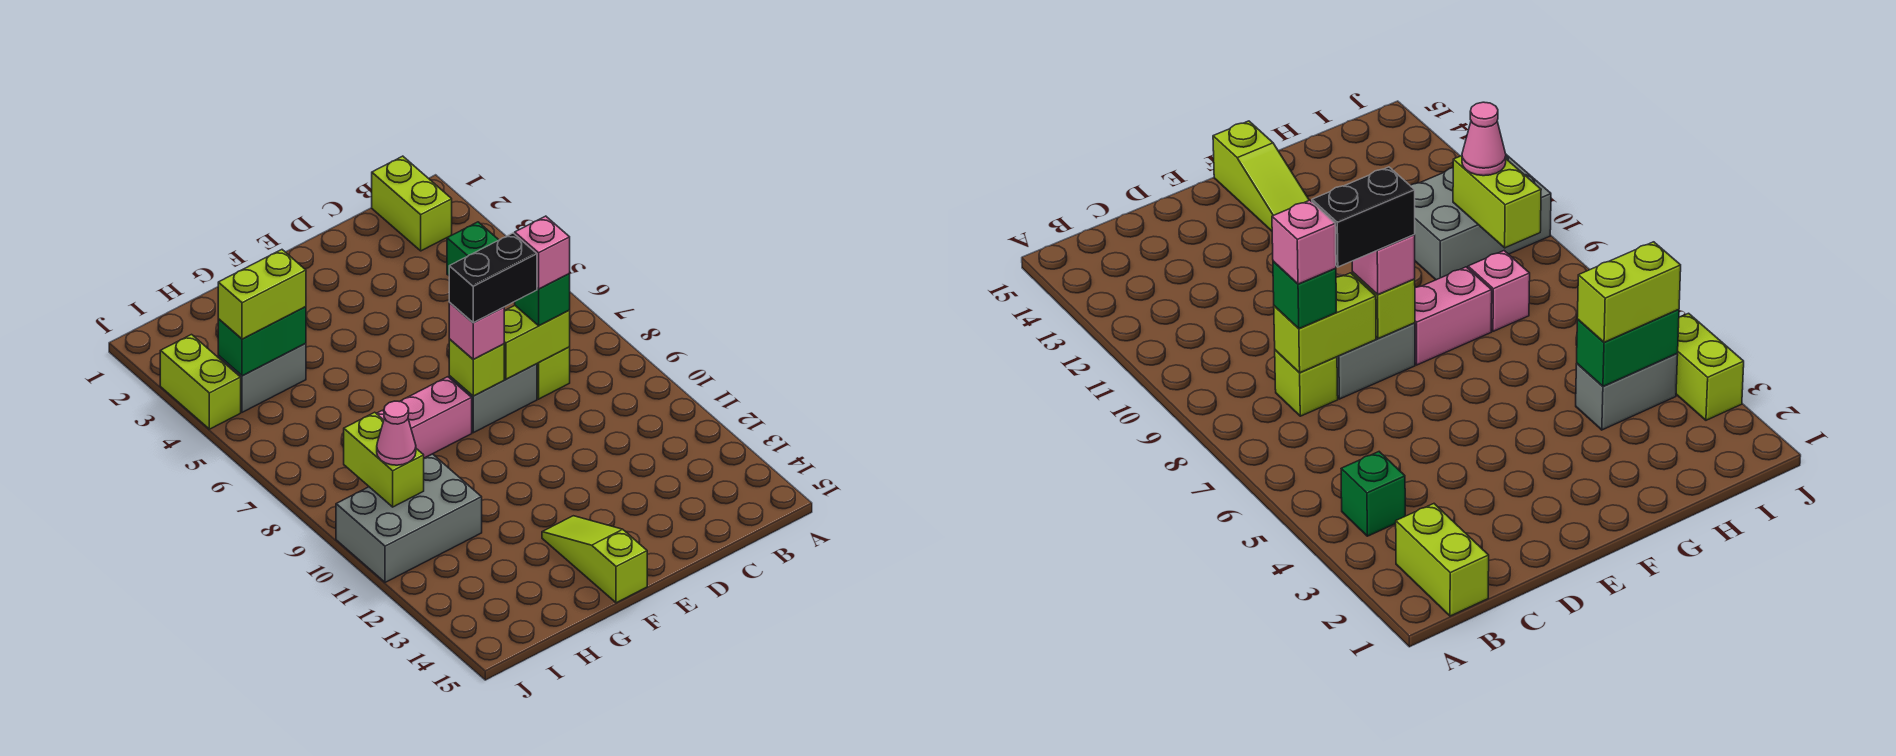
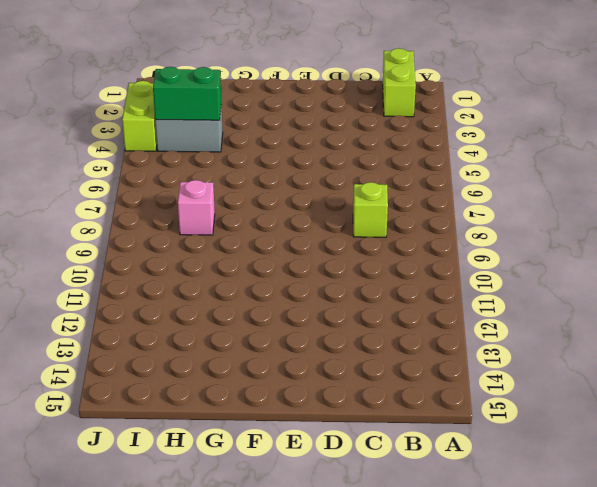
none -> green 1x1 brick [447,222,498,275]
none -> grey 1x2 brick [449,364,537,433]
none -> pink 1x2 brick [400,377,472,458]

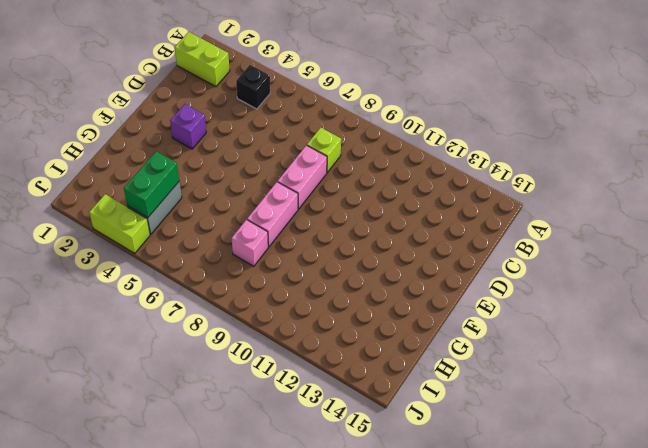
black 1x1 brick [236,65,270,109] -> green 1x1 brick [447,222,498,275]
pink 1x2 brick [278,145,327,209] -> grey 1x2 brick [449,364,537,433]
purple 1x1 brick [170,104,206,149] -> none
none -> lime 1x3 slope [542,516,647,603]
none -> grey 2x3 brick [336,454,482,582]
none -> lime 1x2 brick [504,306,570,379]

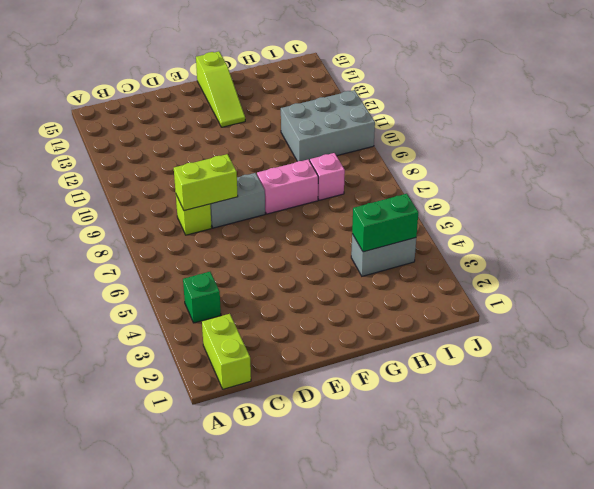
none -> lime 1x2 brick [160,335,241,429]
none -> lime 1x1 brick [449,339,504,396]
none -> lime 1x2 brick [344,412,424,507]

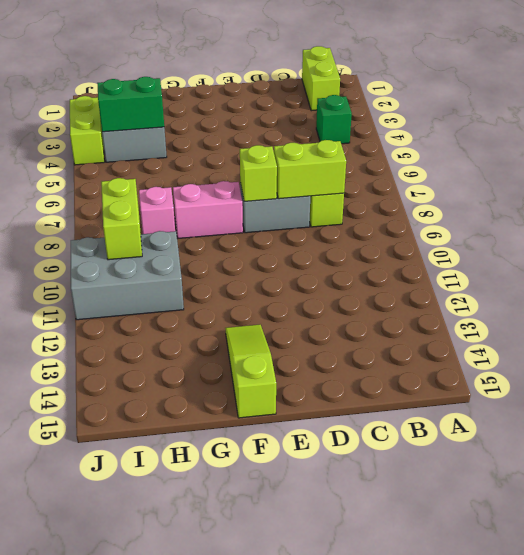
none -> green 1x1 brick [515,273,570,326]
none -> pink 1x1 brick [449,302,504,359]
none -> lime 1x2 brick [218,250,306,339]

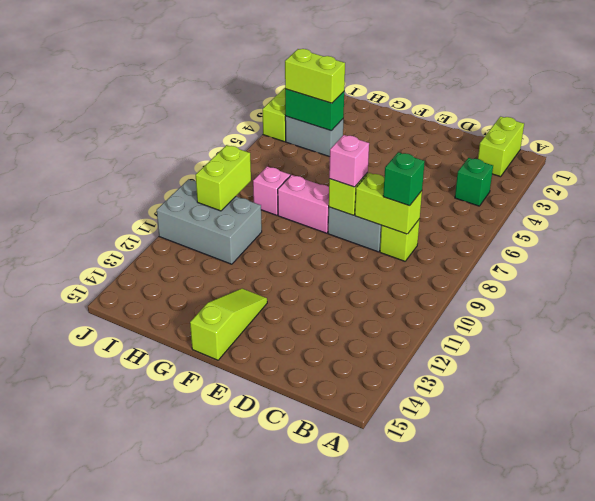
none -> pink 1x1 cone [377,401,416,465]
none -> pink 1x1 brick [515,216,570,289]
none -> black 1x2 brick [449,233,537,323]

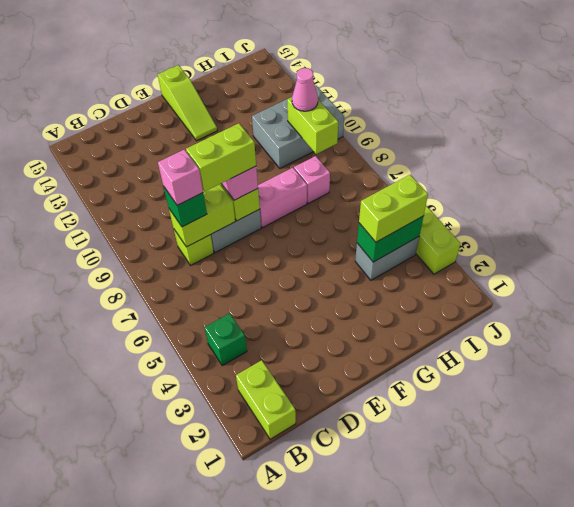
lime 1x2 brick [186,123,256,192] -> black 1x2 brick [449,233,537,323]

